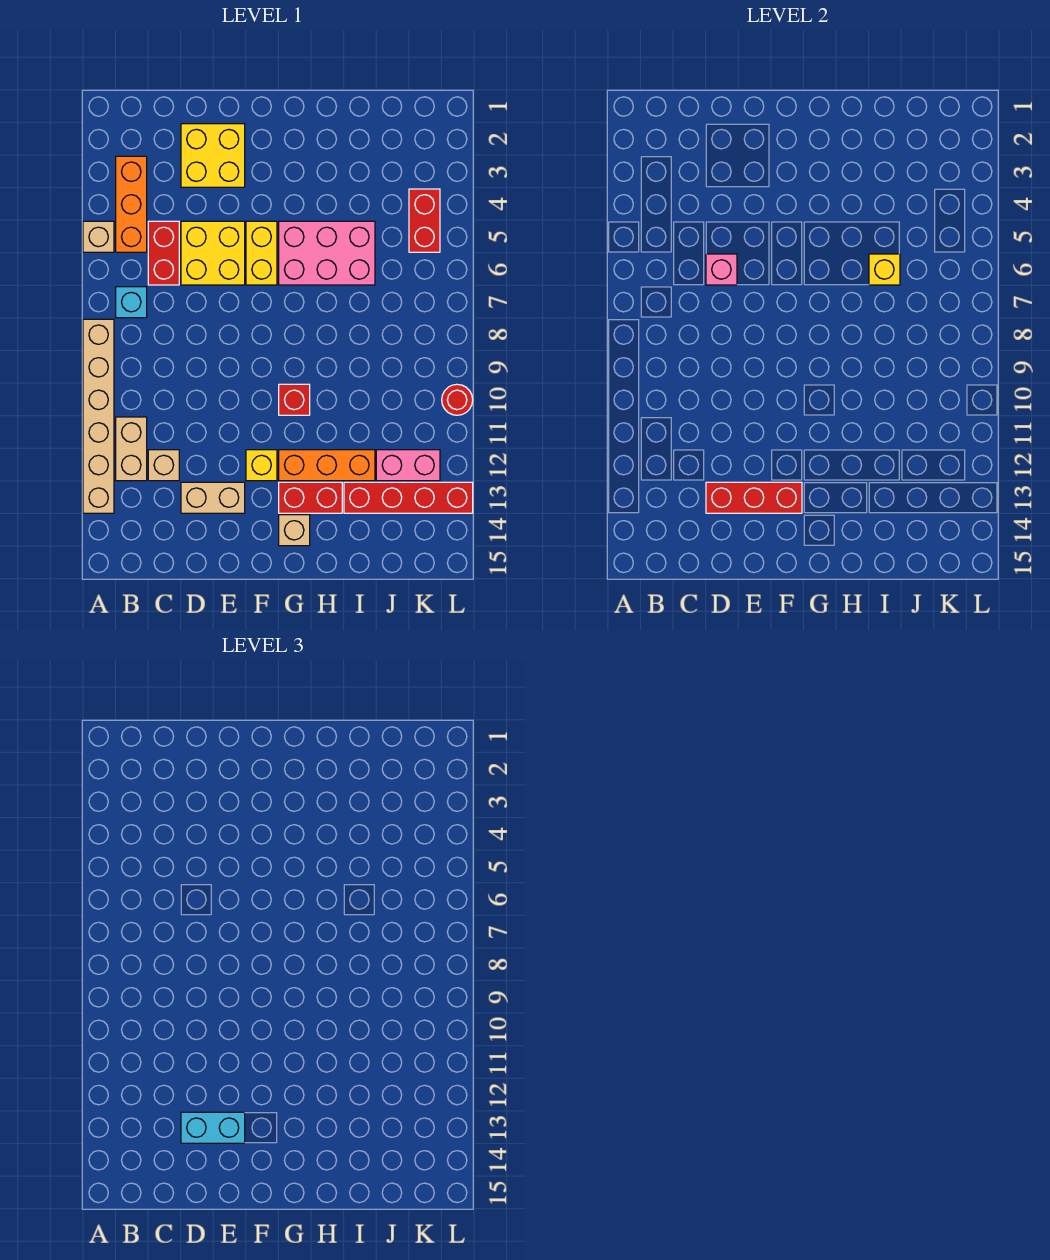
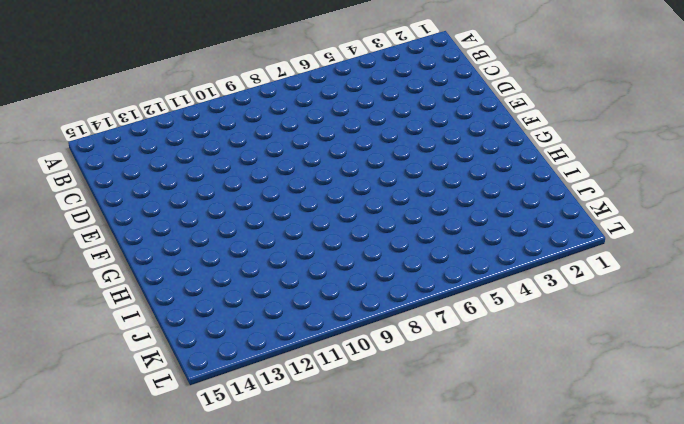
none -> tan 1x1 brick [83,221,114,252]
none -> tan 1x6 brick [83,319,114,513]
none -> orange 1x3 brick [116,156,147,252]

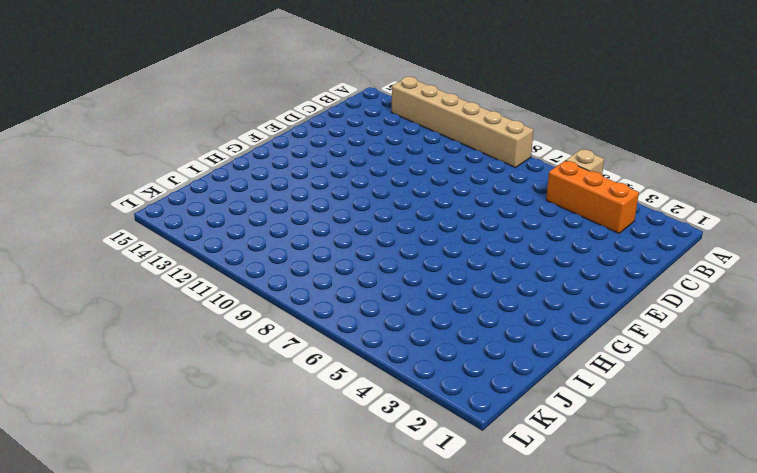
none -> cyan 1x1 brick [116,287,147,318]
none -> tan 1x2 brick [116,417,147,481]
none -> red 1x2 brick [148,221,179,285]

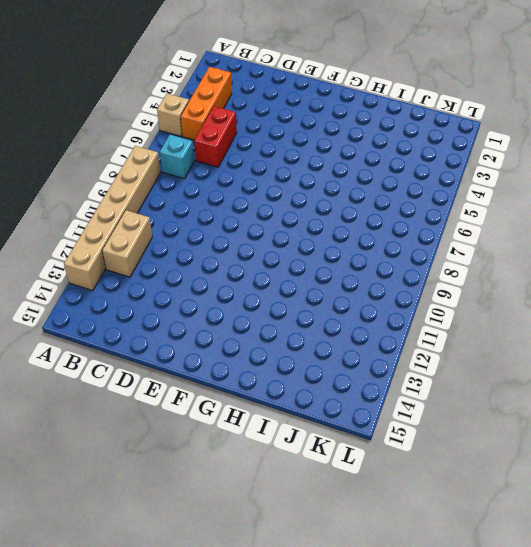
none -> tan 1x1 brick [148,450,179,481]
none -> yellow 2x2 brick [181,124,245,187]
none -> yellow 2x2 brick [181,221,245,285]

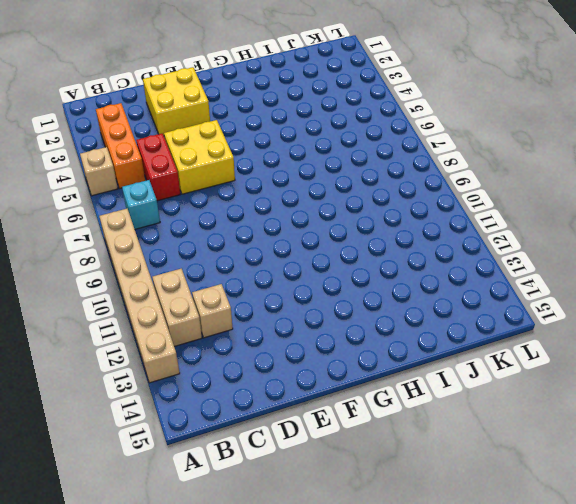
none -> tan 1x2 brick [181,482,245,513]
none -> yellow 1x2 brick [246,221,277,285]
none -> yellow 1x1 brick [246,450,277,481]

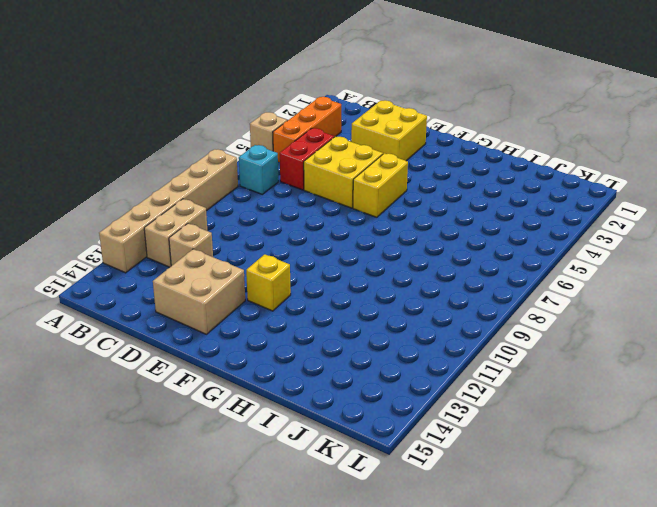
tan 2x2 brick [153,249,245,334] -> tan 1x2 brick [181,482,245,513]
none -> pink 2x3 brick [279,221,375,285]
none -> red 1x1 brick [279,384,310,415]
none -> orange 1x3 brick [279,450,375,481]

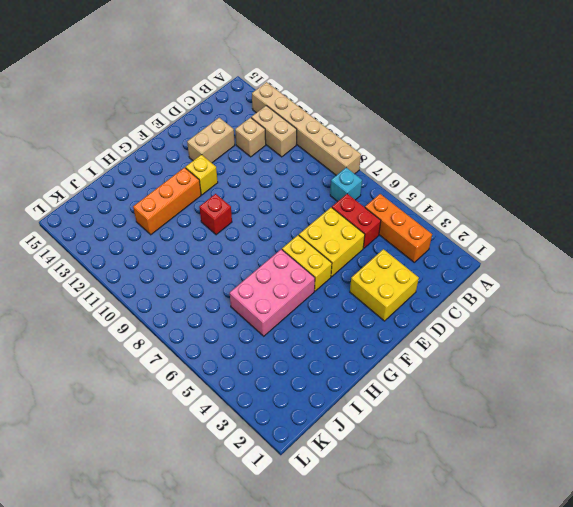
none -> tan 1x1 brick [83,221,114,252]
none -> red 1x2 brick [279,482,342,513]
none -> tan 1x1 brick [279,515,310,546]

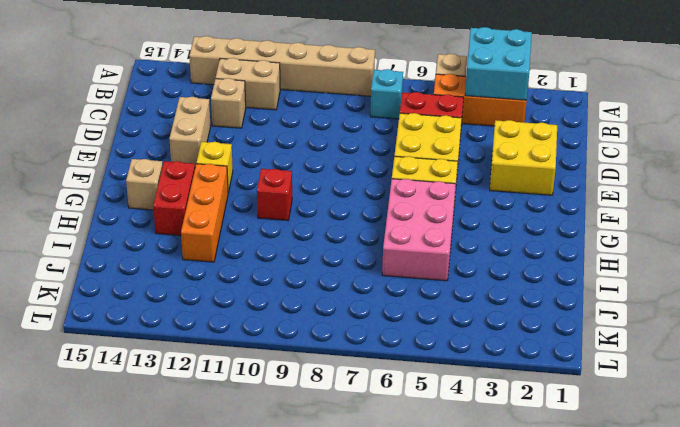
cyan 2x2 brick [465,27,532,100] -> none
none -> red 1x4 brick [344,482,473,513]
none -> pink 1x2 brick [376,450,440,481]
none -> red 1x2 brick [409,189,440,252]

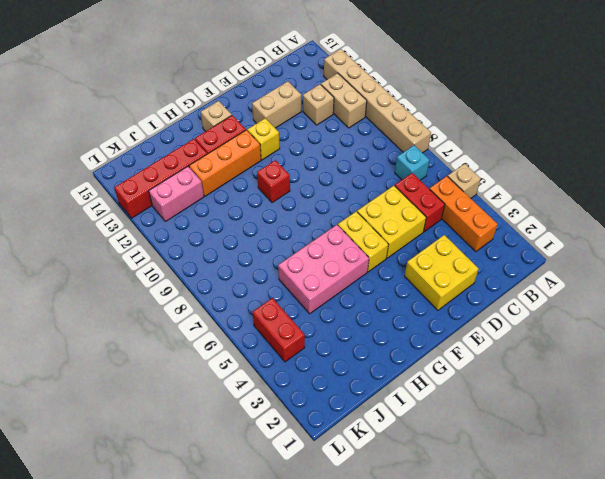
none -> red 1x1 round brick [442,384,473,415]
none -> pink 1x1 brick [706,254,737,285]
none -> red 1x3 brick [706,482,802,513]

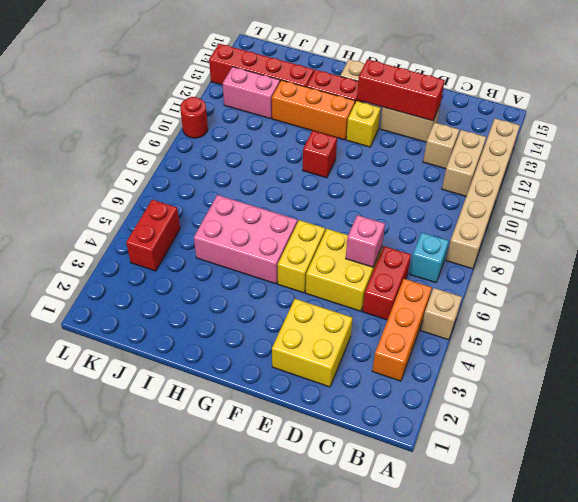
none -> yellow 1x1 brick [869,254,900,285]
none -> cyan 1x2 brick [181,1112,245,1143]

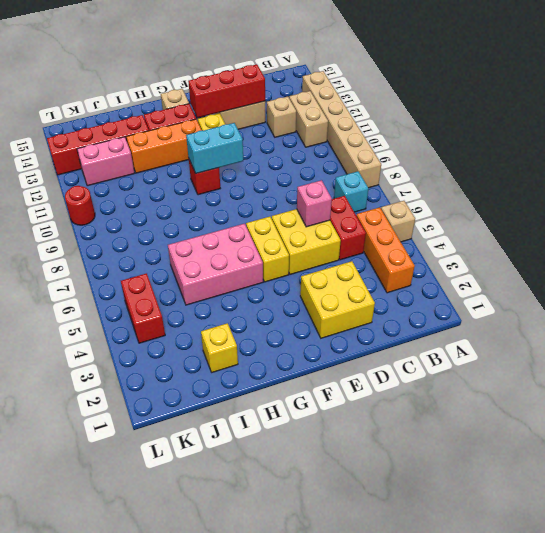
cyan 1x2 brick [186,123,243,174] -> cyan 1x2 brick moved to [181,1112,245,1143]
yellow 1x1 brick [201,323,238,372] -> yellow 1x1 brick moved to [869,254,900,285]

